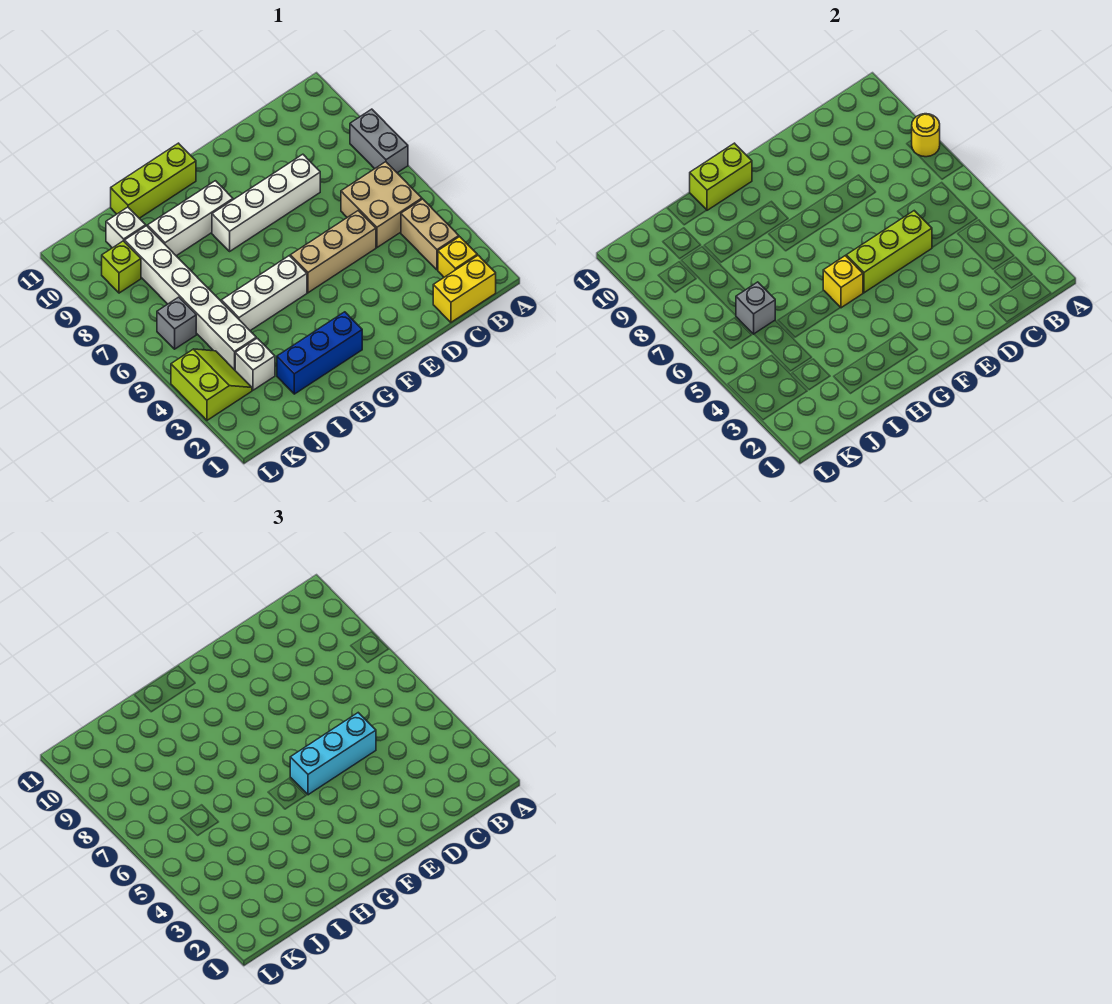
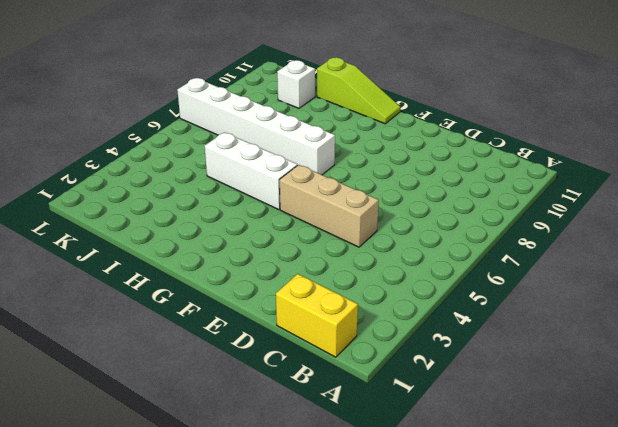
white 1x6 brick [177,78,335,175] -> white 1x6 brick turned to [125,226,256,370]
lime 1x3 slope [317,57,400,124] -> lime 1x3 brick [111,143,196,218]
none -> grey 1x2 brick [350,109,408,173]
none -> yellow 1x1 brick [438,237,477,277]
none -> tan 1x2 brick [401,199,459,270]

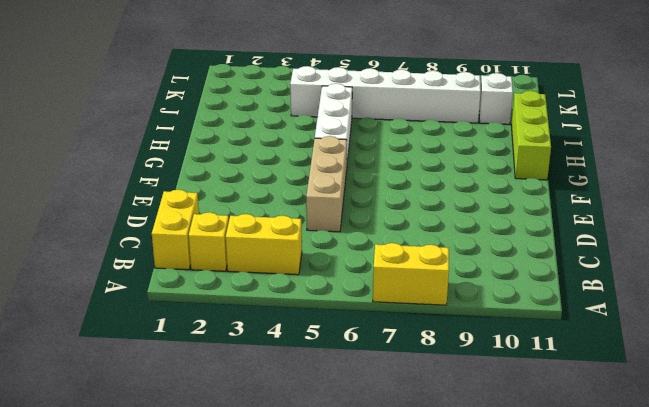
yellow 1x2 brick [373,243,449,305] -> grey 1x2 brick [350,109,408,173]
yellow 1x2 brick [226,214,302,275] -> tan 1x2 brick [401,199,459,270]
none -> tan 2x2 brick [341,162,422,247]
none -> white 1x4 brick [212,154,320,251]
none -> blue 1x3 brick [277,312,362,394]

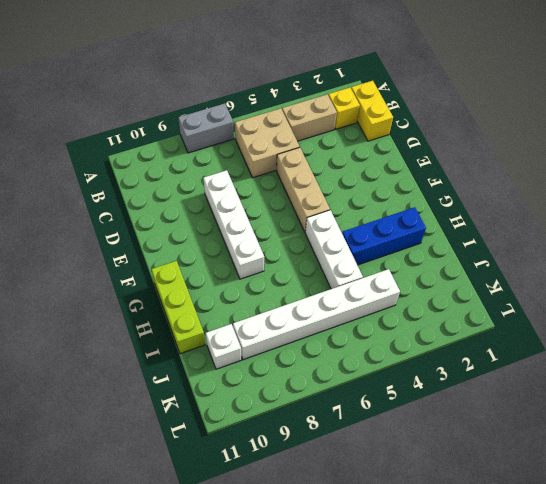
blue 1x3 brick [342,207,426,265] -> blue 1x3 brick turned to [277,312,362,394]
none -> white 1x3 brick [148,181,233,256]
none -> white 1x1 brick [235,338,275,390]
none -> lime 2x2 slope [171,349,252,420]

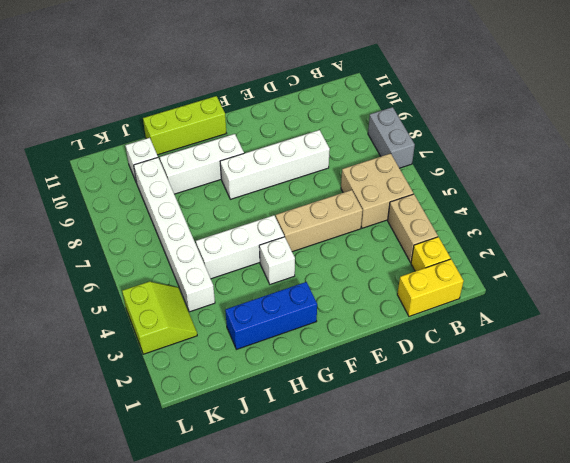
white 1x1 brick [259,237,295,284] -> white 1x1 brick moved to [235,338,275,390]
none -> grey 1x1 brick [157,297,196,349]
none -> lime 1x1 brick [102,241,141,293]
none -> yellow 1x1 round brick [912,114,940,157]

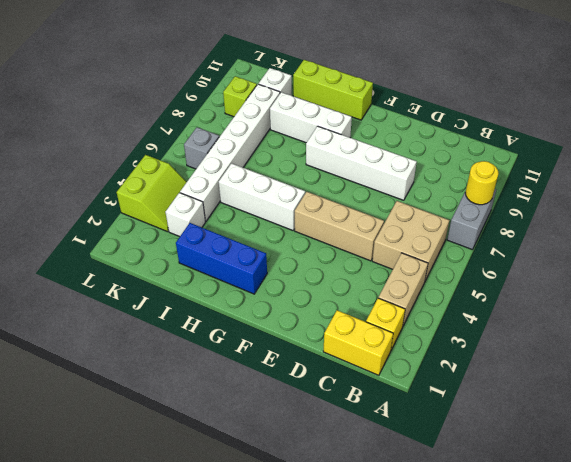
none -> lime 1x3 brick [846,211,932,293]
none -> yellow 1x1 brick [823,256,863,308]
none -> lime 1x2 brick [690,143,752,210]

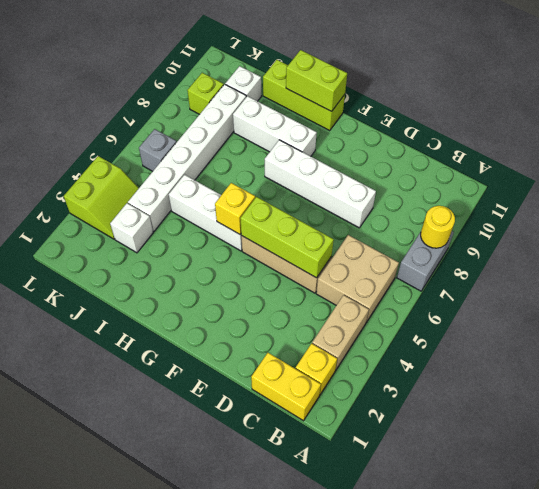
none -> blue 1x3 brick [277,312,362,394]
none -> grey 1x1 brick [736,282,775,334]
none -> cyan 1x3 brick [290,713,376,795]

